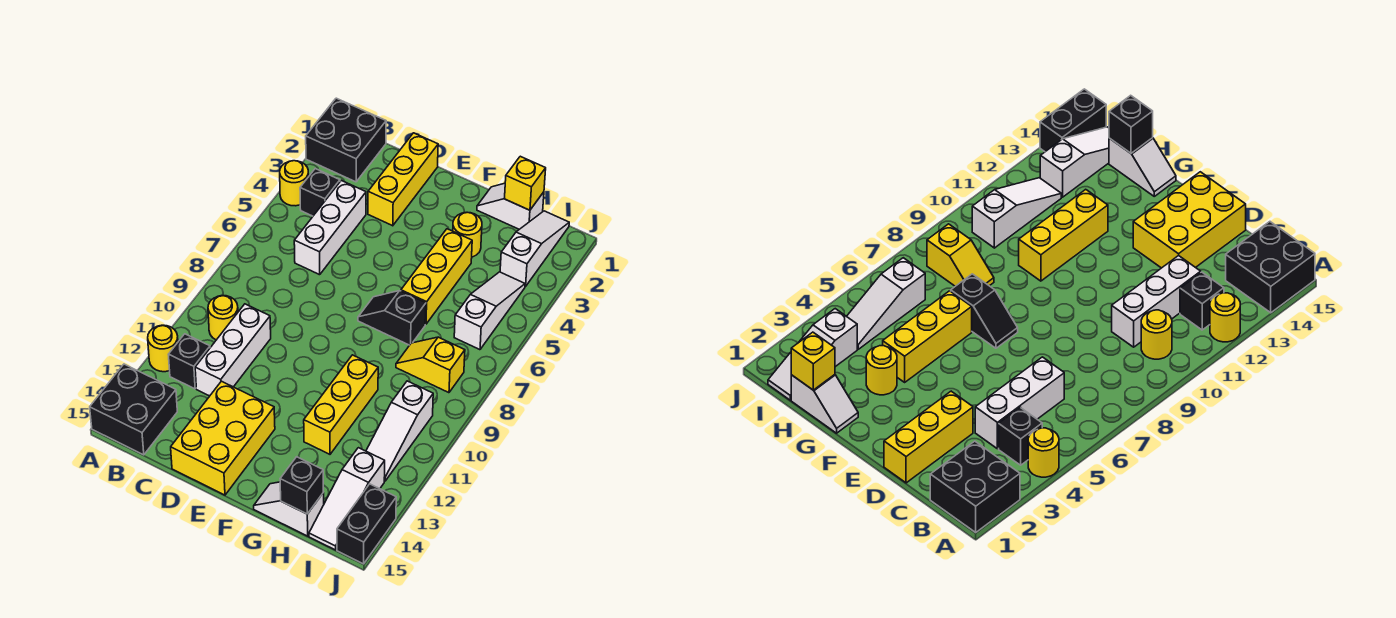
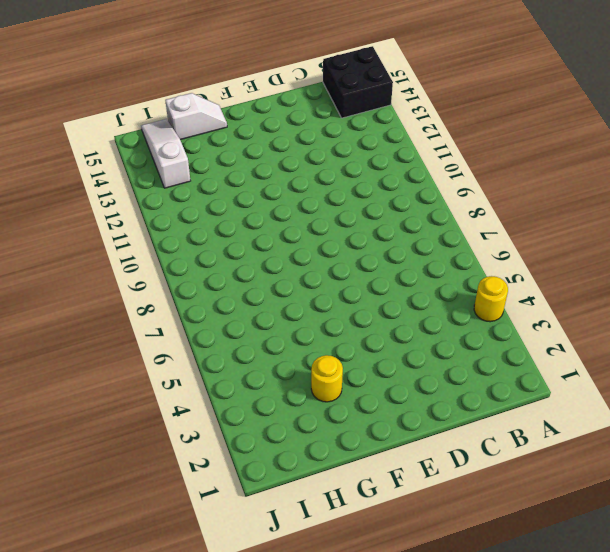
none -> black 2x2 brick [306,98,386,182]
none -> yellow 1x1 round brick [148,325,178,372]
none -> black 1x1 brick [300,169,340,216]

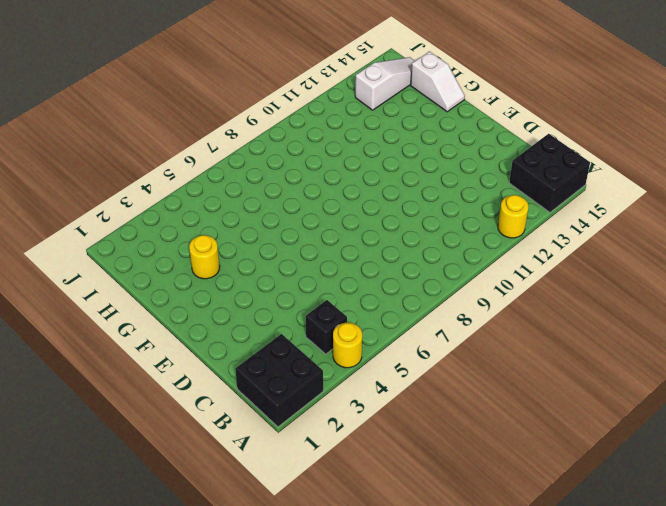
none -> yellow 1x1 round brick [208,296,238,340]
none -> black 1x1 brick [168,334,210,389]
none -> white 1x3 brick [294,180,366,275]

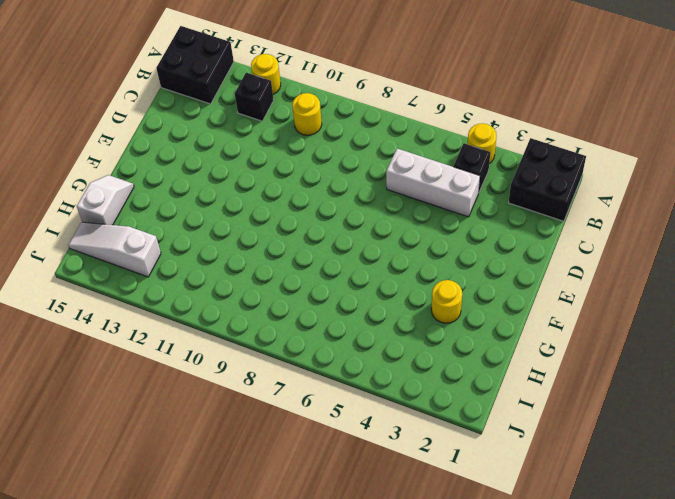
none -> white 1x3 brick [195,304,271,396]
none -> yellow 1x3 brick [368,133,438,226]
none -> yellow 2x3 brick [171,381,275,495]

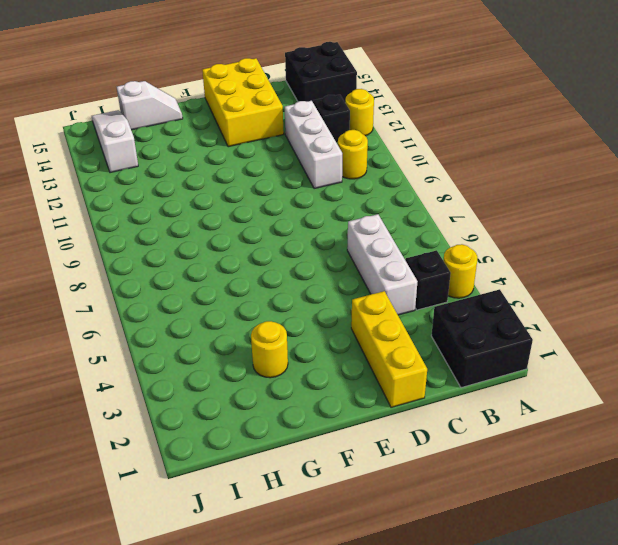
none -> black 1x2 slope [358,291,426,345]
none -> white 1x2 slope [477,183,544,229]
none -> yellow 1x3 brick [401,229,472,324]

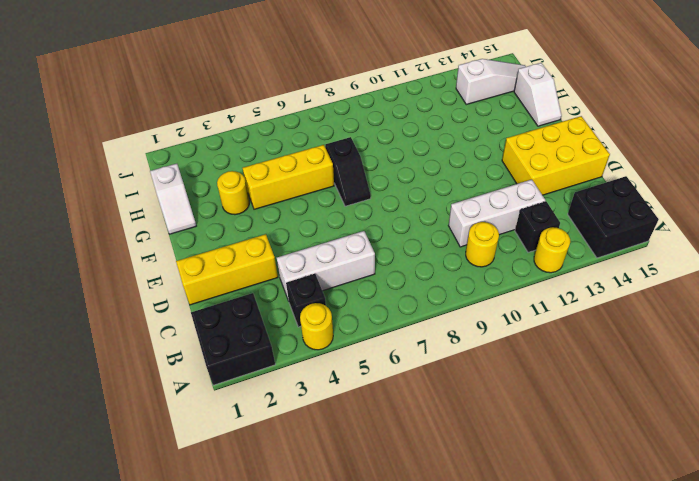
none -> yellow 1x3 brick [304,355,378,454]
none -> yellow 1x2 slope [396,337,465,393]
none -> white 1x3 slope [500,211,569,287]

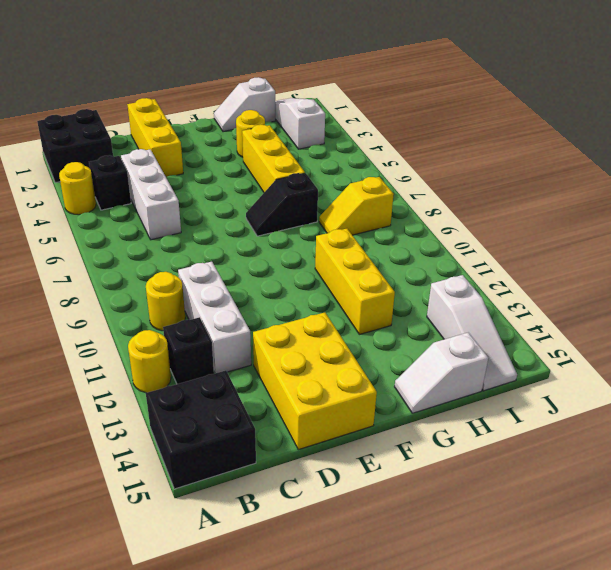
none -> white 1x3 slope [454,272,525,350]
none -> white 1x3 slope [366,381,433,481]
none -> black 1x2 brick [337,484,396,564]

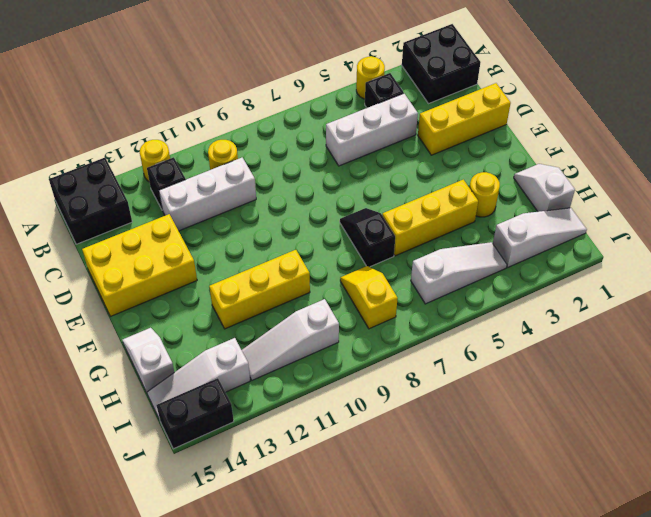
none -> yellow 1x1 brick [505,156,546,210]
none -> black 1x1 brick [280,457,323,514]

